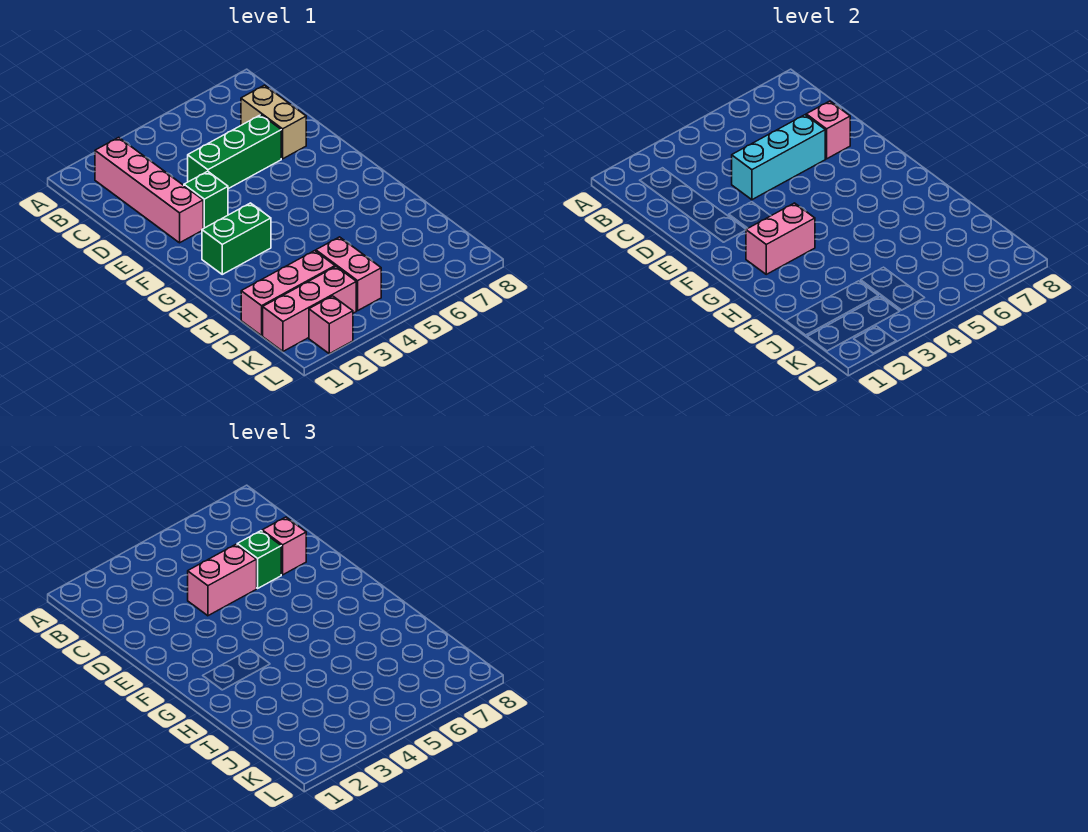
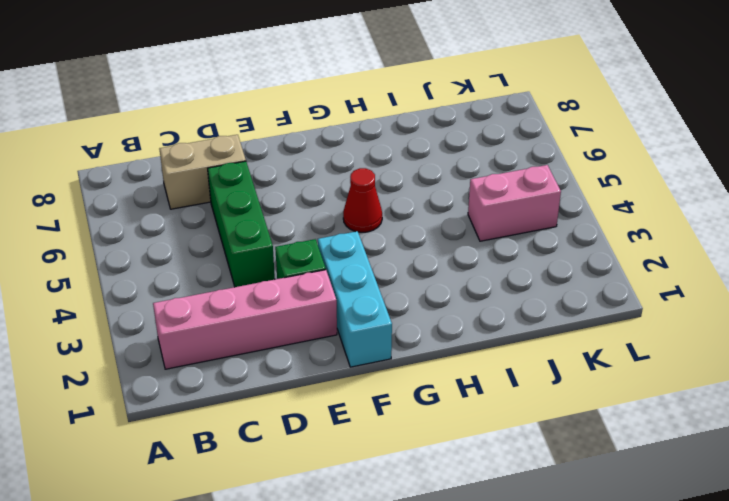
cyan 1x3 brick [318,231,392,367] -> cyan 1x3 brick moved to [732,115,825,200]
red 1x1 cone [343,168,382,232] -> none
none -> green 1x2 brick [202,203,271,274]
none -> pink 1x3 brick [241,251,335,336]
none -> pink 1x3 brick [263,267,356,351]

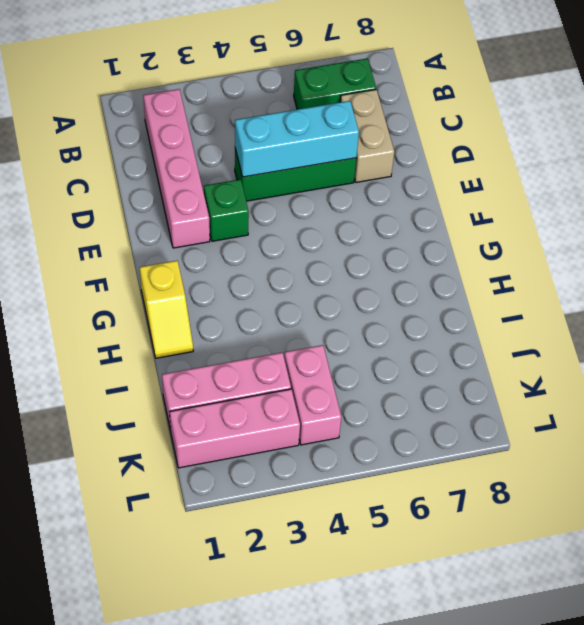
green 1x2 brick [294,58,376,109] -> green 1x2 brick moved to [202,203,271,274]
yellow 1x2 slope [140,261,193,358] -> none
none -> pink 1x1 brick [309,296,353,354]
none -> pink 1x1 brick [806,101,850,159]
none -> pink 1x2 brick [746,203,815,274]

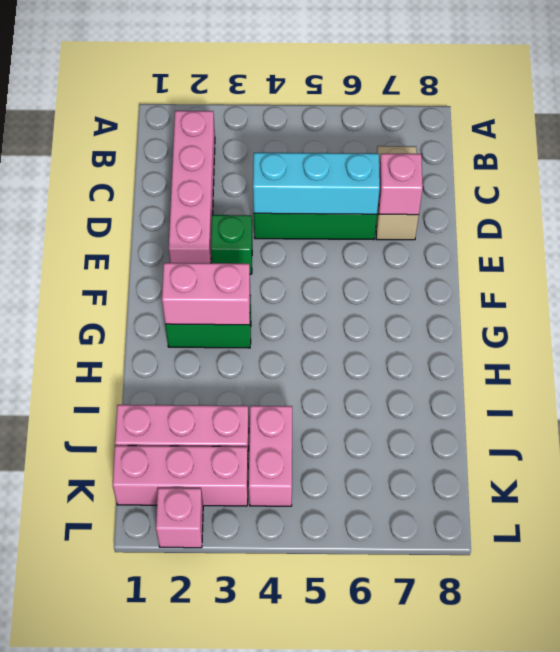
none -> pink 1x2 brick [188,544,257,616]
none -> green 1x1 brick [237,531,281,588]
none -> pink 1x1 brick [262,517,306,575]

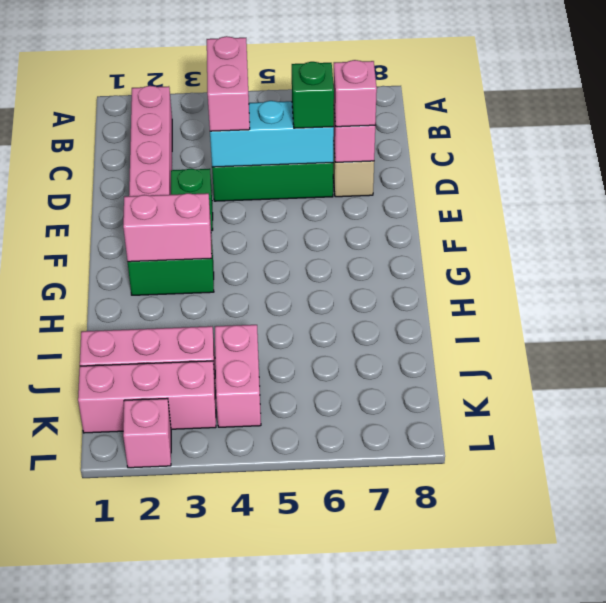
pink 1x2 brick [207,36,250,131] -> pink 1x2 brick turned to [188,544,257,616]

